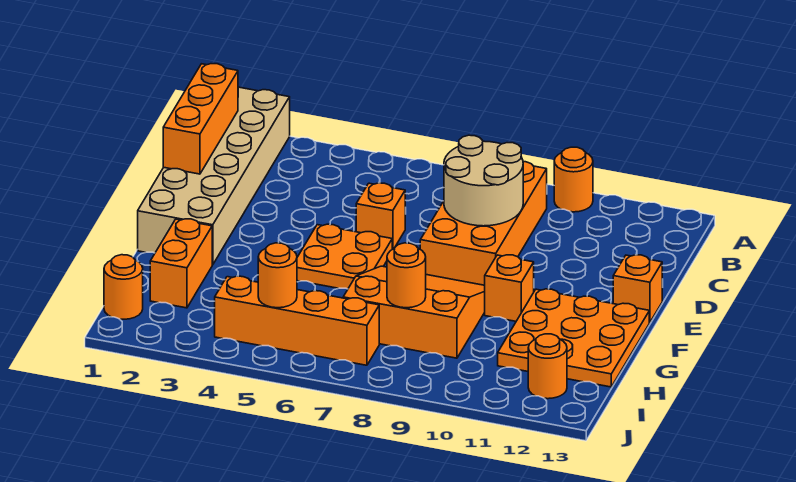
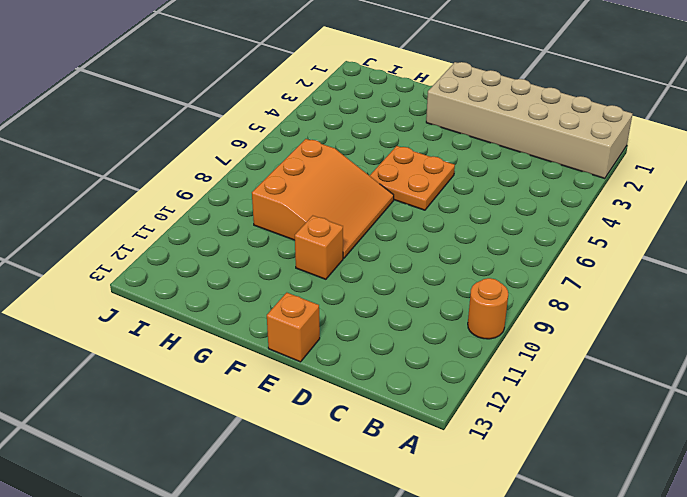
none -> orange 2x4 brick [420,162,547,285]
none -> orange 1x1 brick [356,183,405,249]
none -> orange 3x3 plate [498,289,649,387]

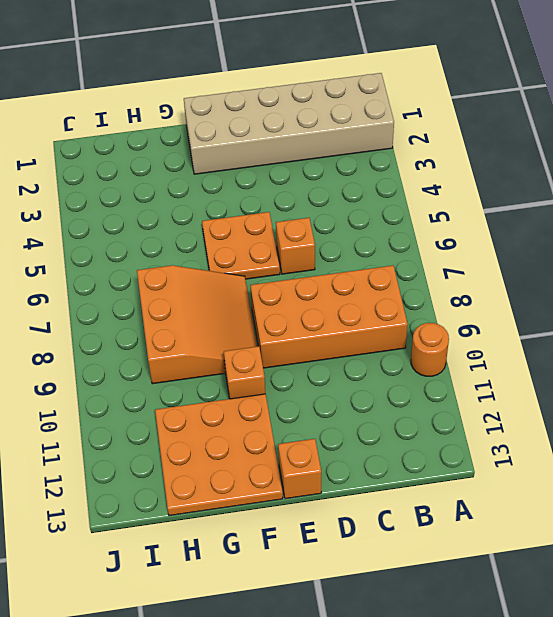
none -> orange 1x2 brick [150,219,212,308]
none -> orange 1x1 round brick [104,255,143,319]
none -> orange 1x4 brick [215,276,379,365]

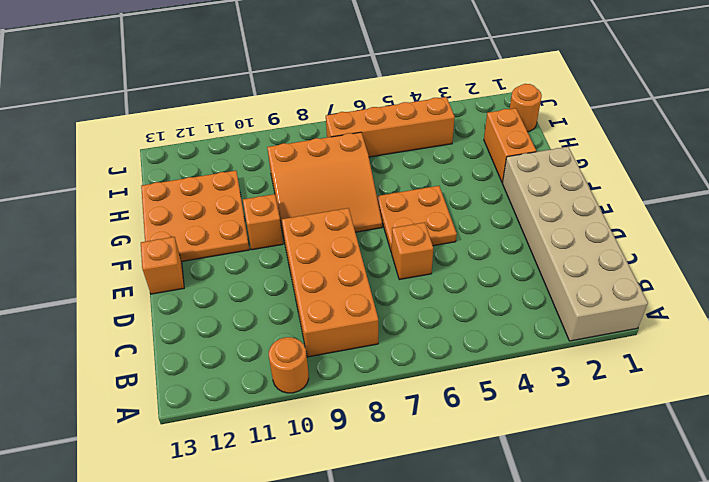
none -> orange 1x1 round brick [528,334,567,399]
none -> orange 1x3 brick [163,64,238,174]
none -> tan 2x2 round brick [444,135,523,226]

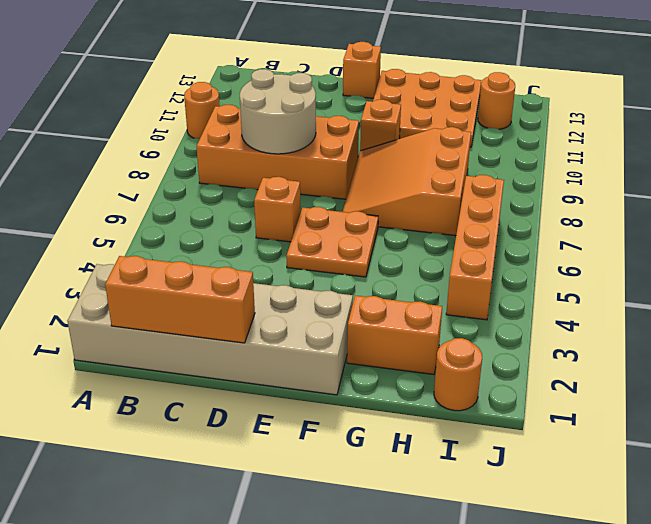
none -> orange 1x1 round brick [387,243,426,308]
none -> orange 1x1 round brick [258,243,297,308]

